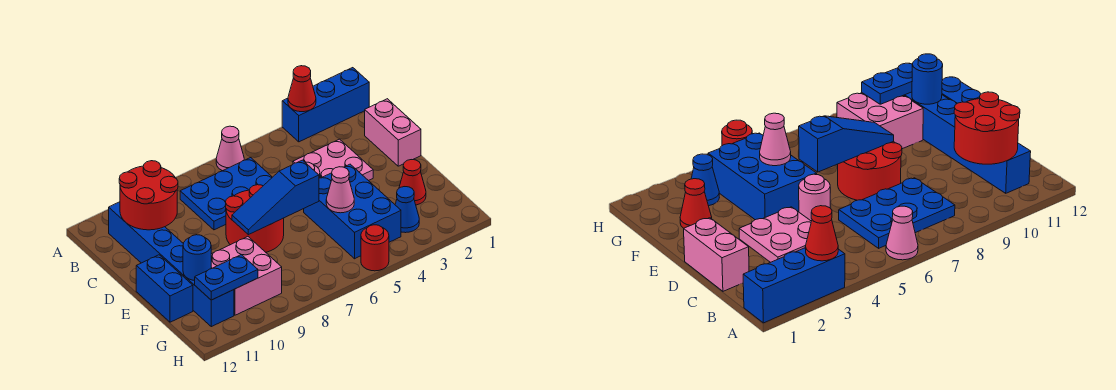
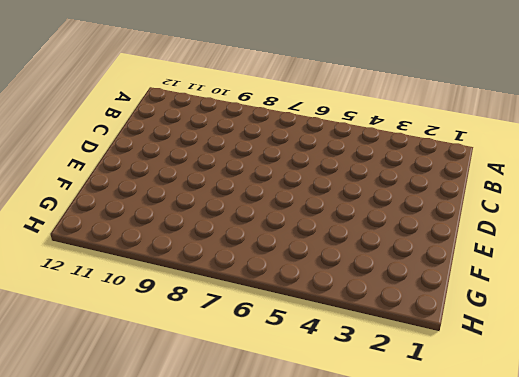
none -> blue 1x3 brick [282,68,369,142]
none -> pink 1x1 cone [216,126,244,171]
none -> blue 2x3 plate [180,158,272,230]

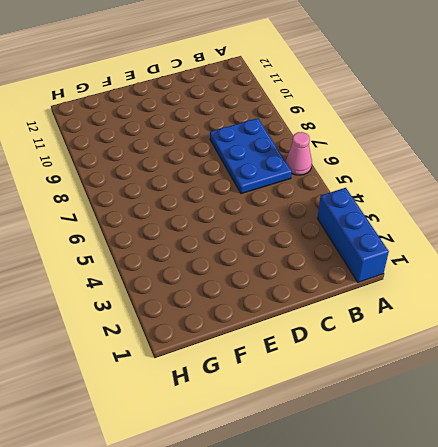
none -> blue 1x6 brick [109,202,234,327]
none -> pink 1x2 brick [365,99,421,166]
none -> pink 2x2 plate [293,139,373,181]

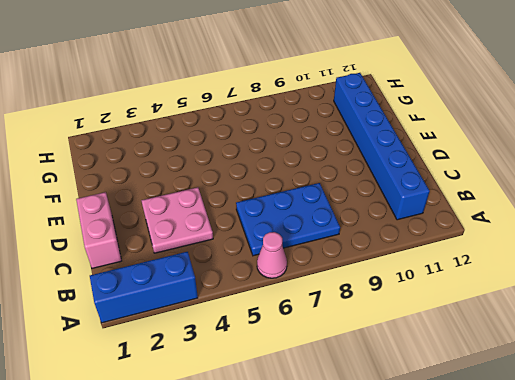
none -> pink 1x1 round brick [799,174,830,221]
none -> red 2x2 round brick [226,185,284,252]
none -> blue 2x3 brick [304,164,401,259]

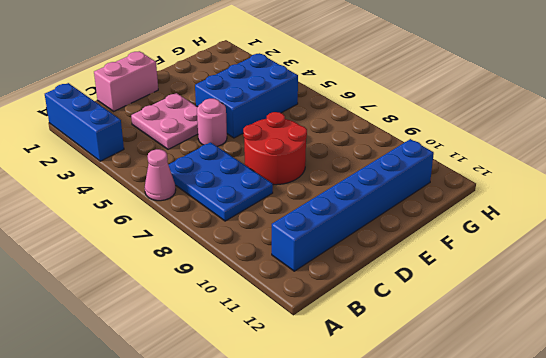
none -> blue 1x2 brick [136,255,193,322]
none -> red 1x1 cone [399,160,426,205]
none -> pink 2x2 brick [211,237,282,315]

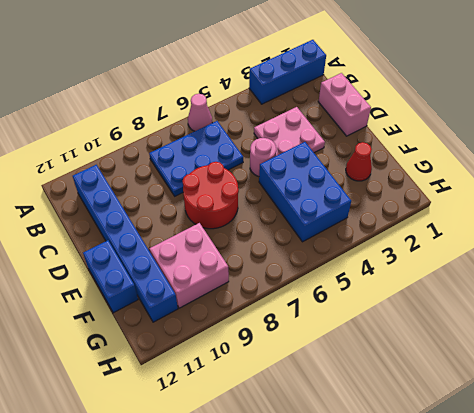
none -> blue 1x1 cone [395,187,419,233]
none -> red 1x1 round brick [361,225,389,271]
none -> red 1x1 cone [288,66,316,112]

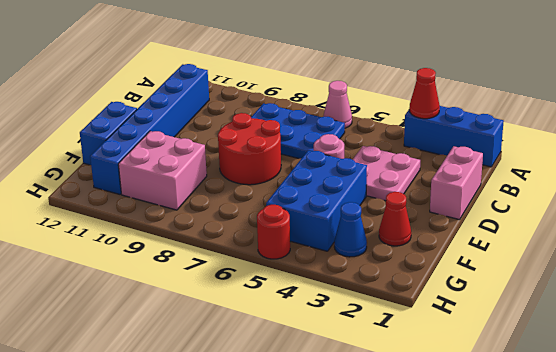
none -> red 2x2 round brick [119,161,178,230]
none -> blue 1x3 slope [232,160,319,235]
none -> pink 1x1 cone [326,167,354,213]

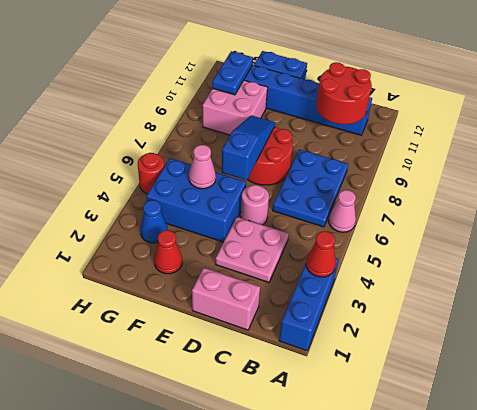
none -> blue 1x1 round brick [183,235,211,281]

